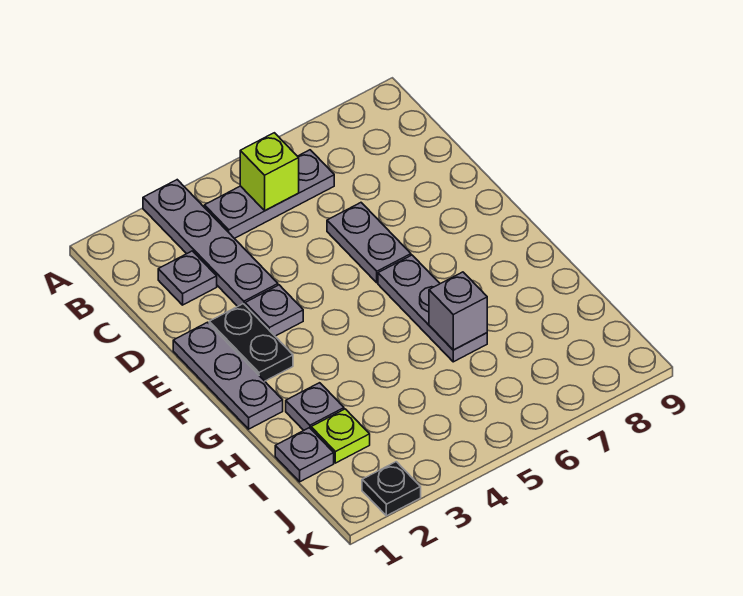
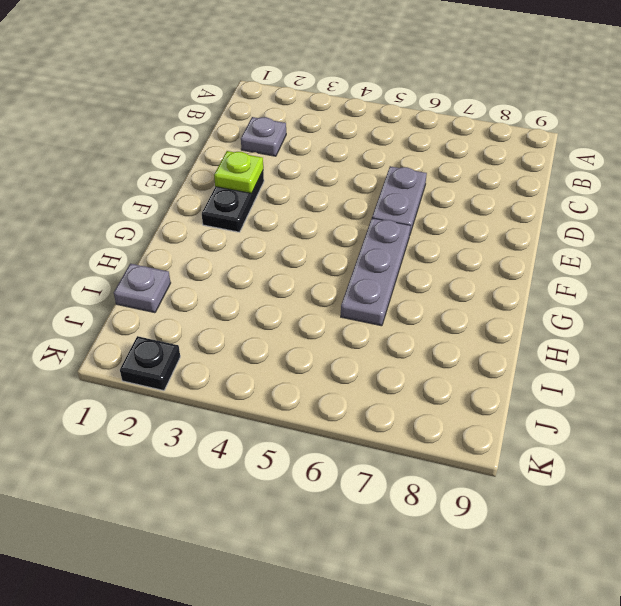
lime 1x1 plate [214,151,263,193] -> lime 1x1 plate moved to [311,409,370,463]
none -> grey 1x4 plate [143,180,278,306]
none -> grey 1x3 plate [204,150,334,238]
none -> grey 1x3 plate [173,322,283,429]

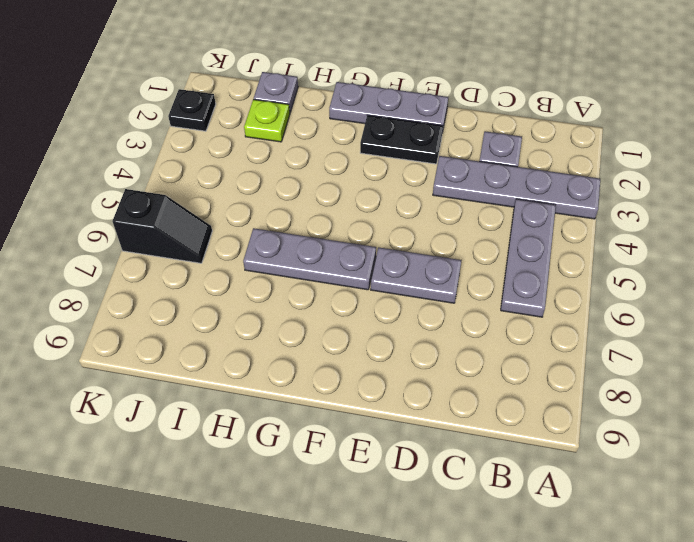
black 1x2 slope [113,189,212,263] -> none
none -> grey 1x1 plate [245,285,303,336]
none -> grey 1x1 plate [286,383,344,430]
none -> lime 1x1 brick [240,133,299,211]

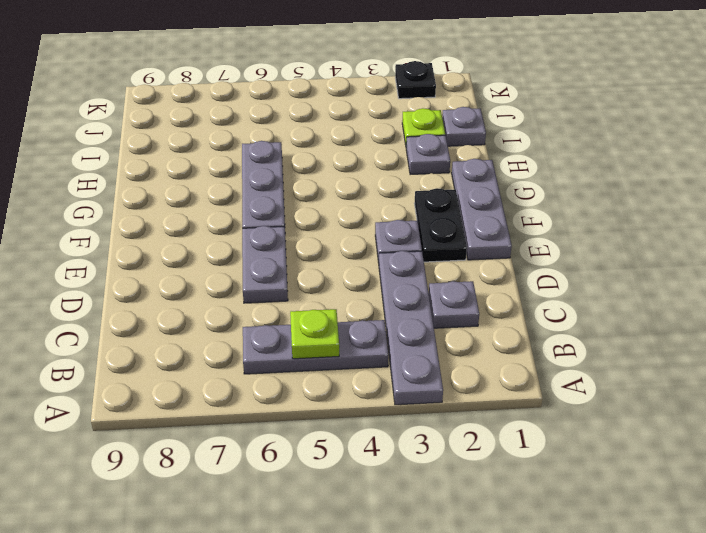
lime 1x1 plate [290,309,339,359] -> lime 1x1 brick [240,133,299,211]
none -> grey 1x1 brick [429,272,487,350]

